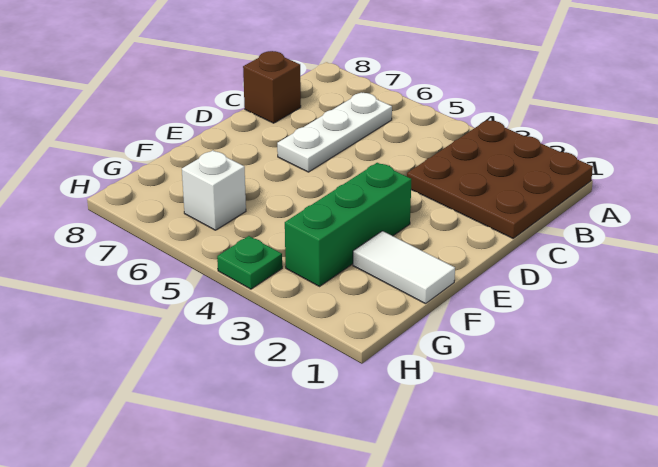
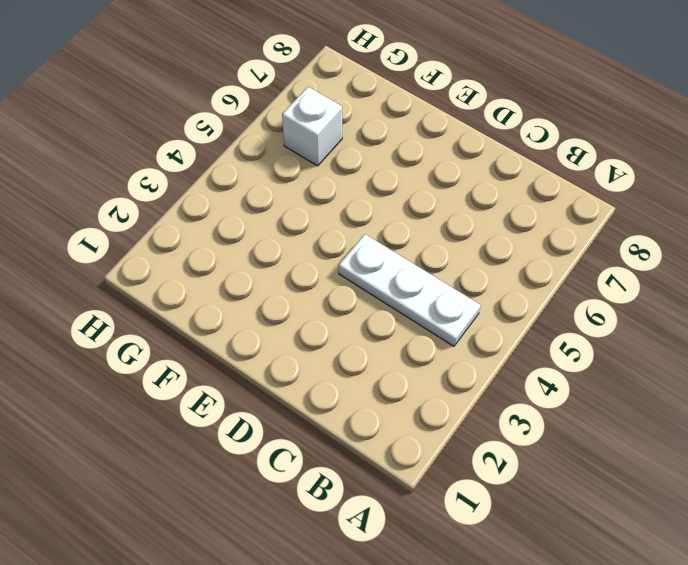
white 1x3 plate [339,234,481,346] -> white 1x3 plate moved to [277,92,392,172]
none -> brown 3x3 plate [407,120,593,238]
none -> brown 1x1 brick [243,51,301,123]

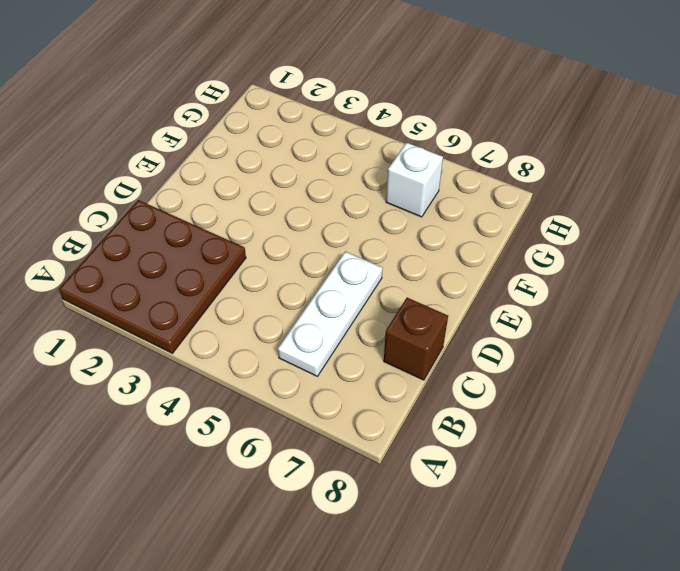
none -> green 1x3 brick [285,163,411,286]
none -> white 1x2 tile [353,231,455,304]

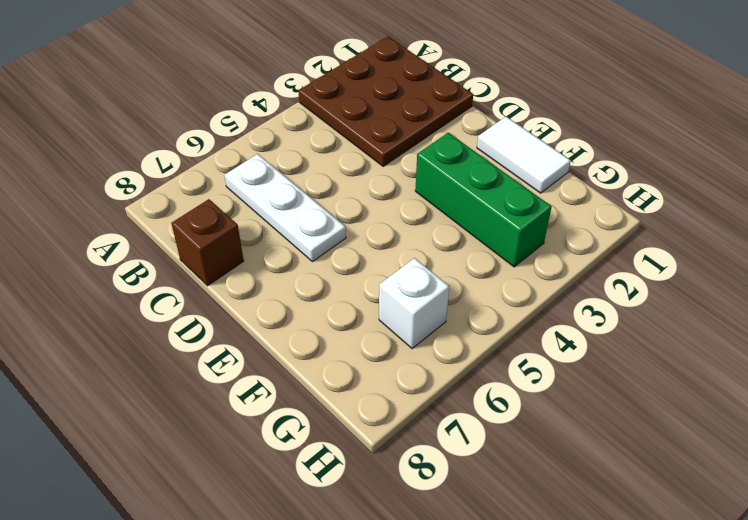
white 1x2 tile [477,117,571,193] -> white 1x2 tile turned to [353,231,455,304]
none -> green 1x1 plate [217,236,282,289]

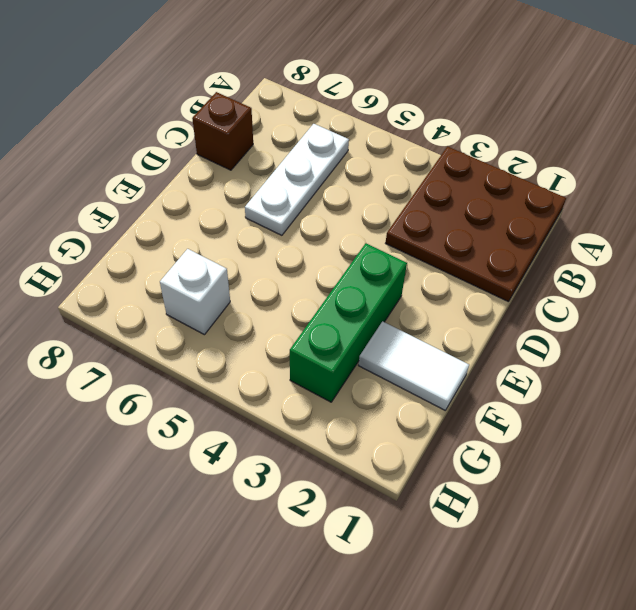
none -> green 1x1 plate [217,236,282,289]

